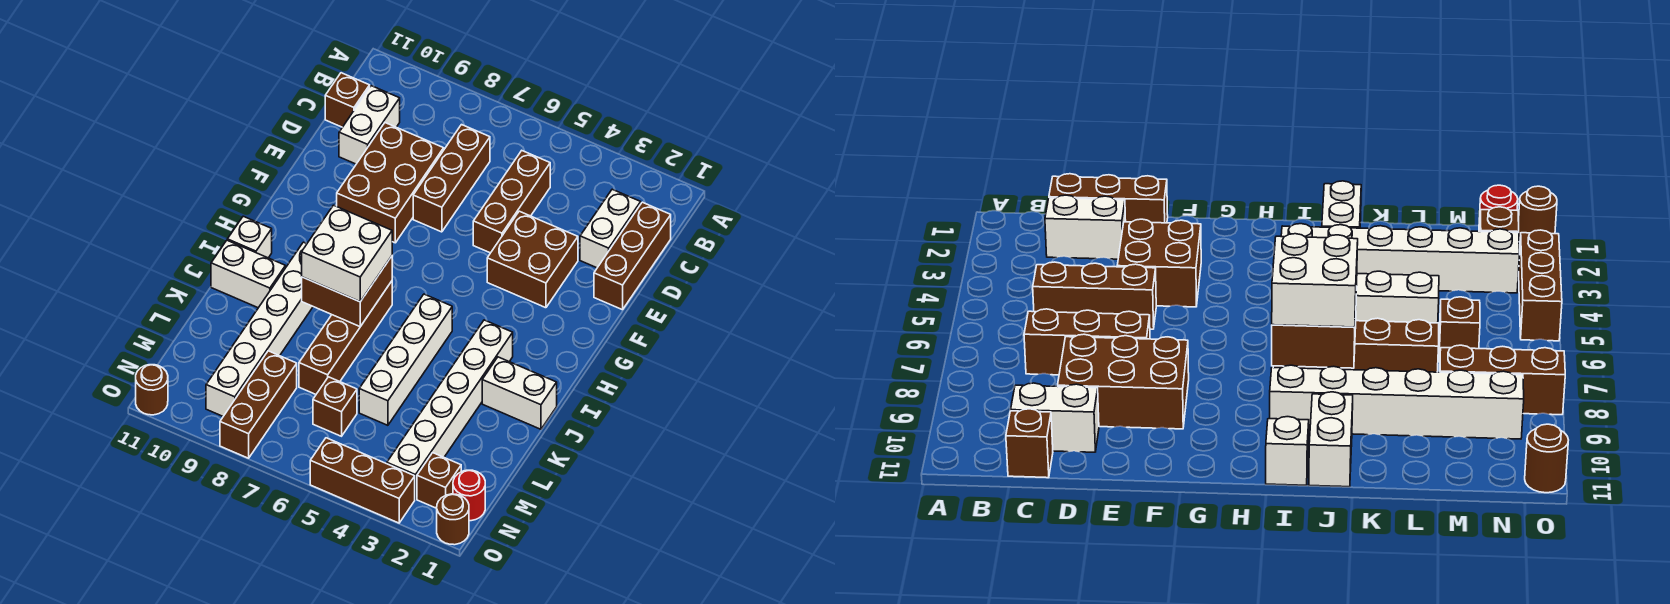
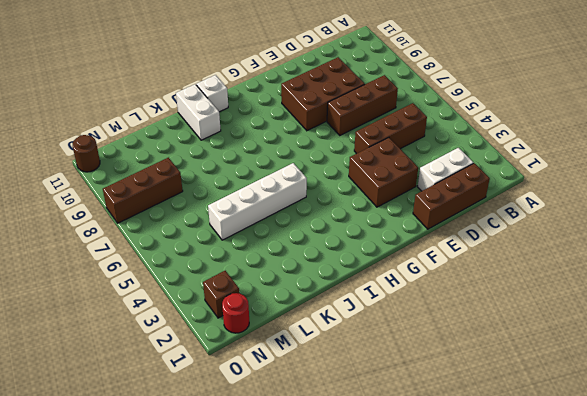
none -> white 1x2 brick [339,86,400,164]
none -> brown 1x1 brick [325,73,370,127]
none -> white 1x6 brick [387,320,513,499]

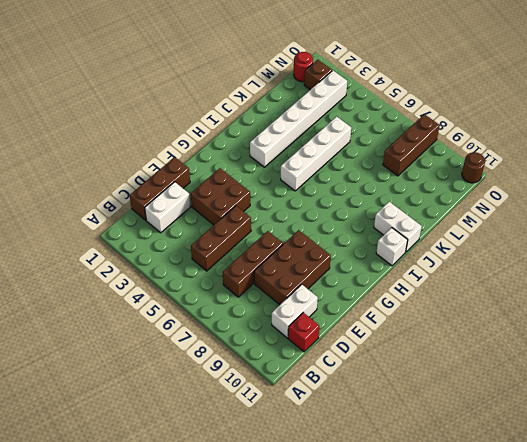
red 1x1 brick [288,313,319,352] -> brown 1x1 brick [325,73,370,127]
none -> brown 1x4 brick [299,281,392,394]
none -> white 1x6 brick [206,242,313,416]
none -> white 1x2 brick [482,357,557,429]

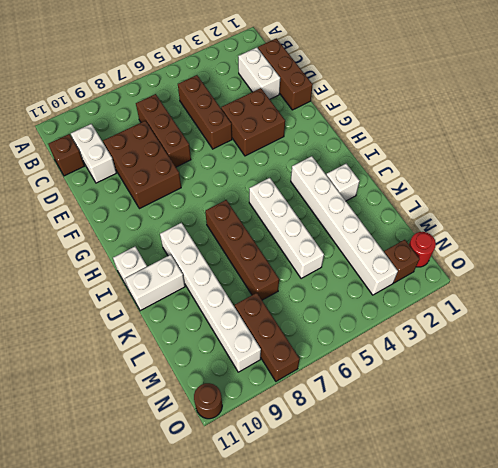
white 1x1 brick [326,164,360,201] -> white 1x2 brick [482,357,557,429]
none -> brown 1x1 brick [313,377,357,436]
none -> brown 1x1 round brick [437,494,469,545]
none -> brown 1x3 brick [310,438,415,523]

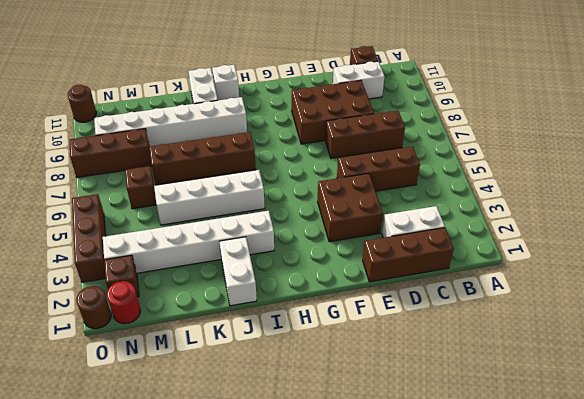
none -> brown 2x2 brick [302,256,392,326]
none -> white 2x2 brick [302,205,392,302]

